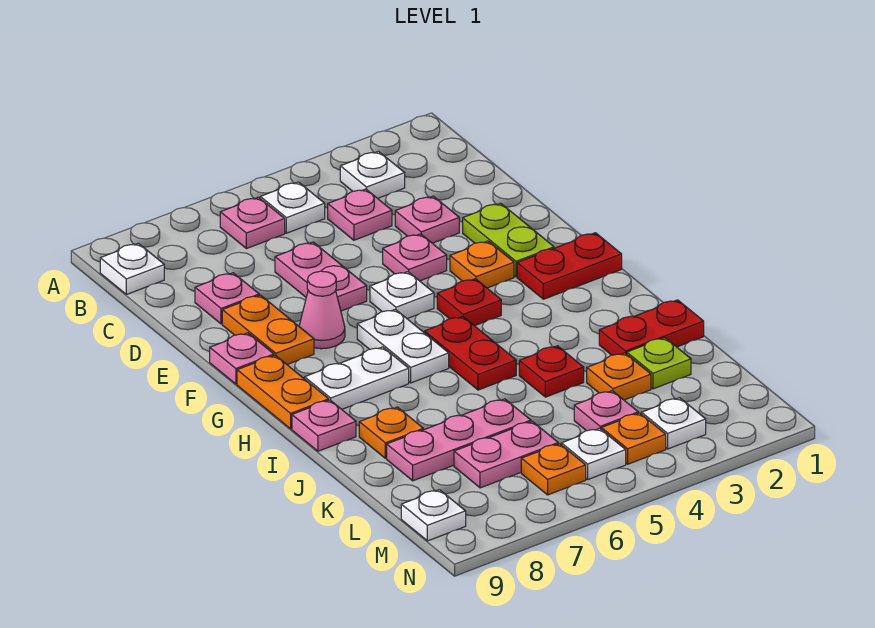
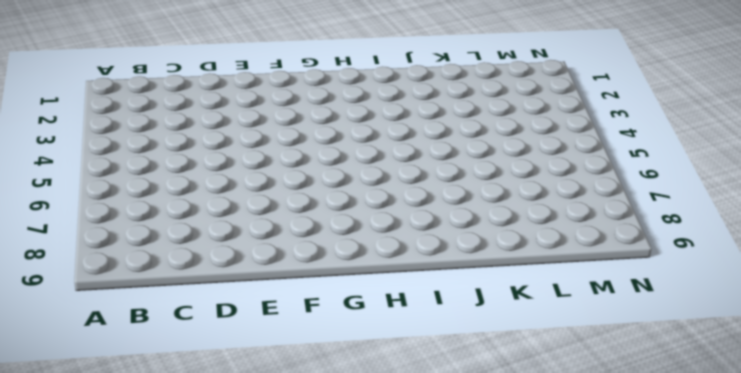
none -> white 1x1 plate [340,151,405,198]
none -> white 1x1 plate [260,182,325,233]
none -> pink 1x1 plate [220,197,285,249]
none -> white 1x1 plate [100,243,164,294]

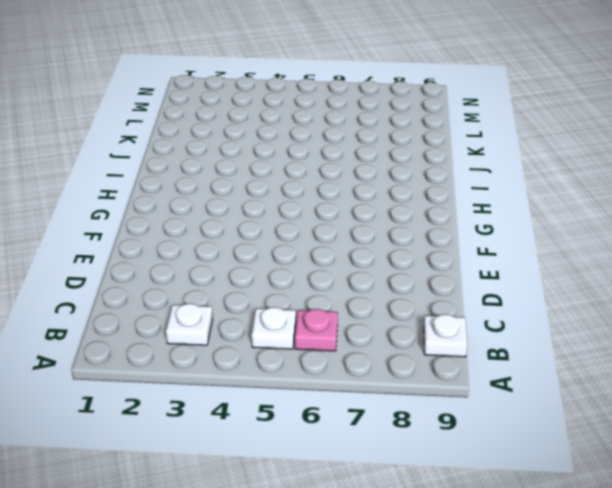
none -> pink 1x1 plate [328,189,392,240]
none -> pink 1x1 plate [395,196,459,243]
none -> pink 1x2 plate [275,242,367,311]
none -> pink 1x1 plate [195,273,259,324]

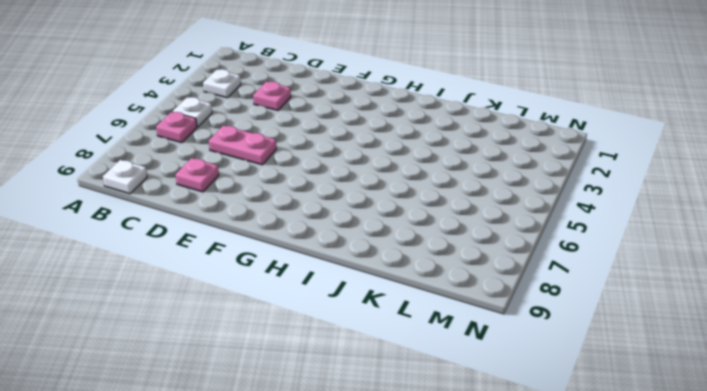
none -> pink 1x1 plate [328,189,392,240]
none -> lime 1x2 plate [463,203,554,277]
none -> pink 1x1 plate [383,234,447,281]
none -> orange 1x2 plate [222,295,314,365]

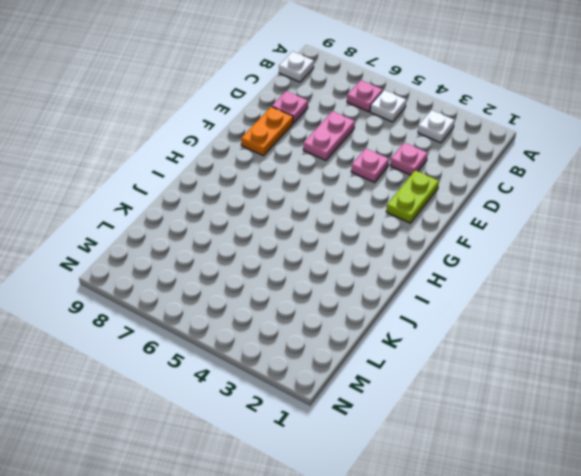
none -> pink 1x1 plate [328,189,392,240]
none -> orange 1x1 plate [450,241,514,288]
none -> white 1x1 plate [370,272,434,319]
none -> pink 1x1 cone [299,271,345,349]

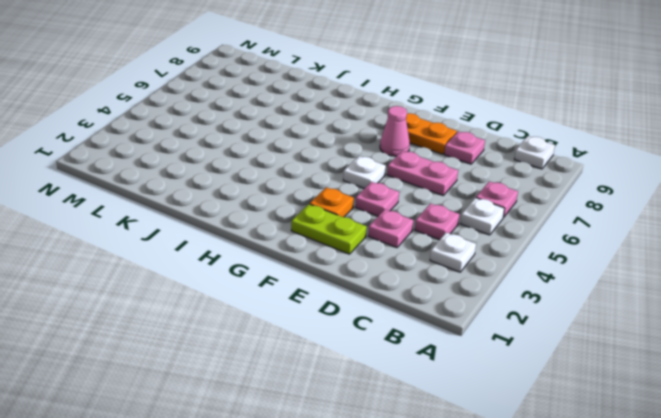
none -> pink 1x1 plate [210,333,274,384]
none -> red 1x2 plate [517,233,622,299]
none -> red 1x1 plate [437,279,501,326]
none -> white 1x2 plate [357,309,449,383]

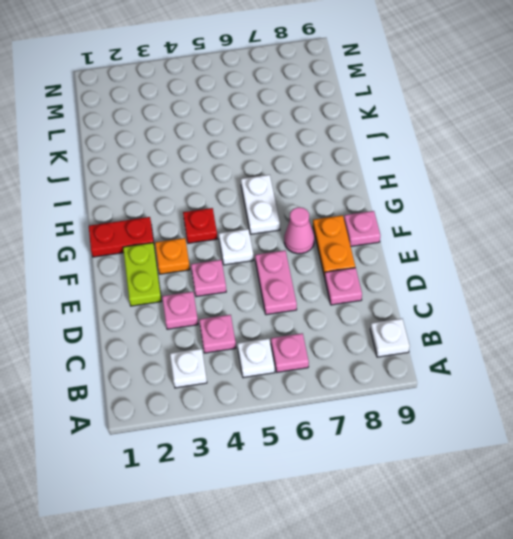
none -> orange 1x2 plate [237,355,329,429]
none -> red 1x2 plate [425,316,516,390]
none -> white 1x2 plate [305,347,409,409]
none -> pink 1x1 plate [292,400,356,451]

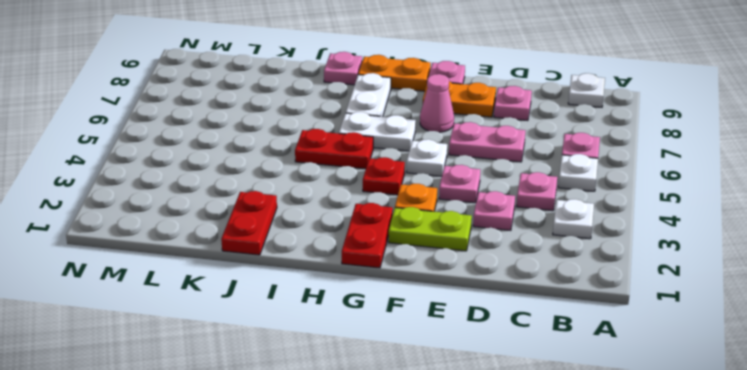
none -> red 1x1 plate [519,346,584,397]
none -> orange 1x1 plate [359,407,423,458]
none -> lime 1x1 plate [627,338,691,389]
none -> orange 1x1 plate [587,353,651,400]

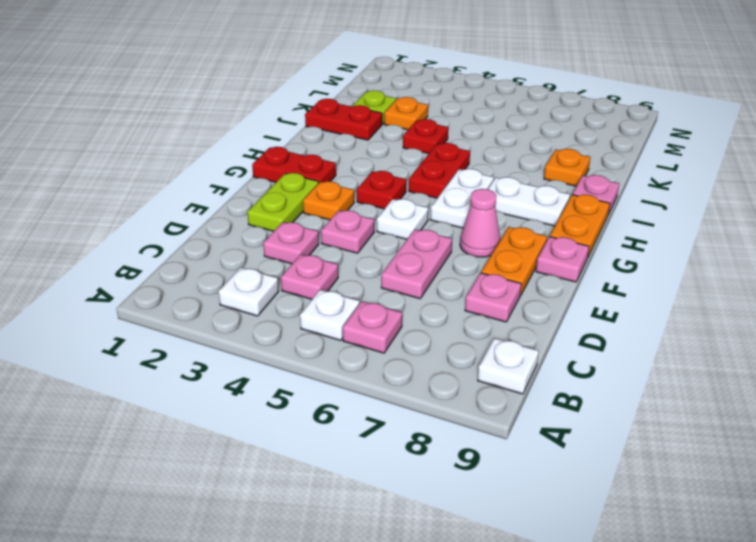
none -> pink 1x3 plate [387,399,531,481]
none -> pink 1x1 plate [574,391,638,431]
none -> pink 1x2 plate [454,421,558,488]
none -> white 1x1 plate [642,398,706,449]

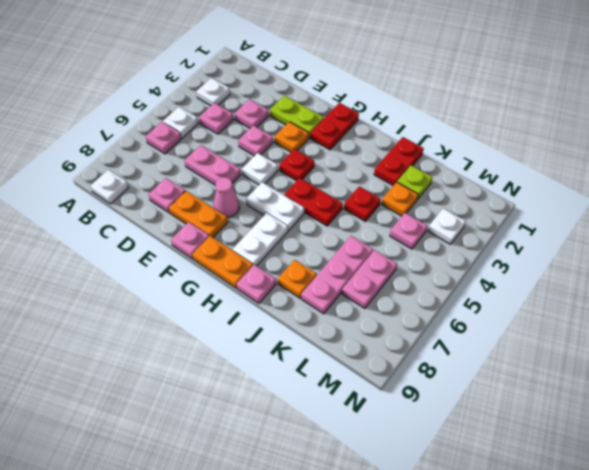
none -> orange 1x1 plate [602,413,666,464]
none -> white 1x1 plate [562,428,626,479]
none -> orange 1x1 plate [521,444,586,495]
none -> white 1x1 plate [401,490,466,541]

